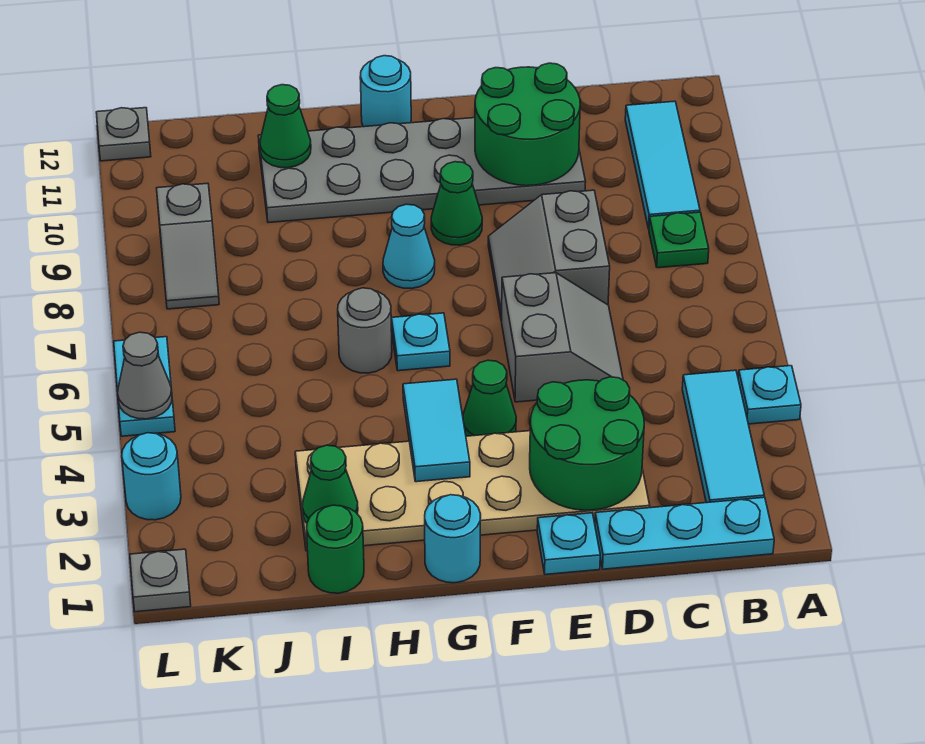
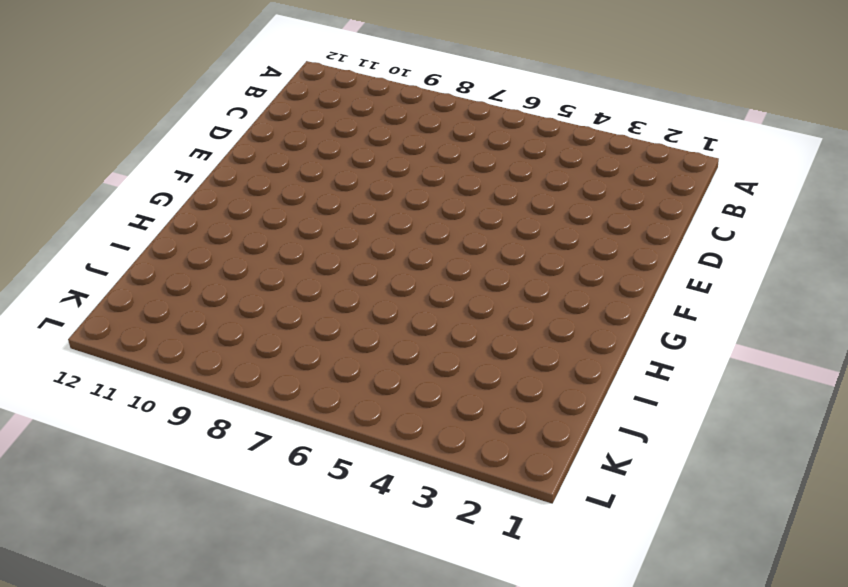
none -> cyan 1x1 plate [738,366,801,424]
none -> cyan 1x3 plate [595,497,774,569]
none -> cyan 1x3 tile [682,370,764,503]

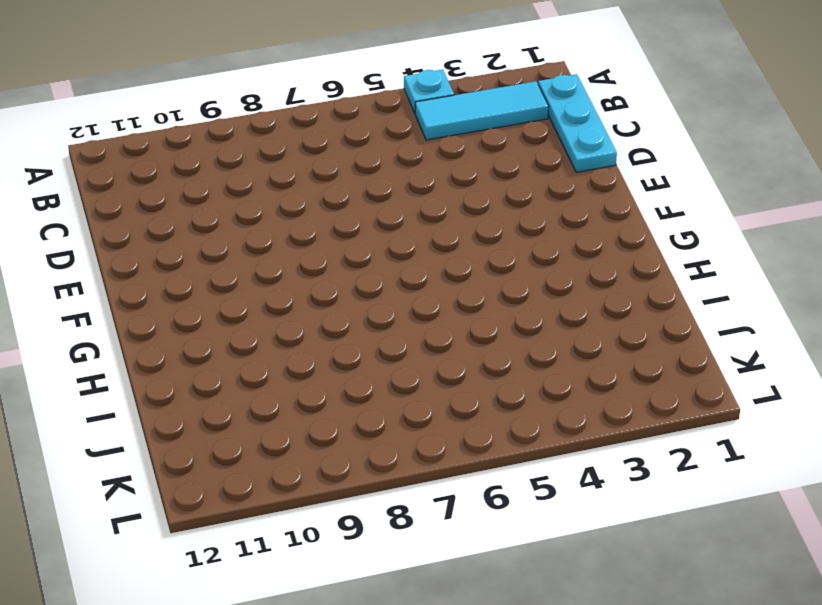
none -> green 1x1 plate [649,212,709,268]
none -> cyan 1x3 tile [625,101,700,229]
none -> tan 2x6 plate [295,431,650,551]

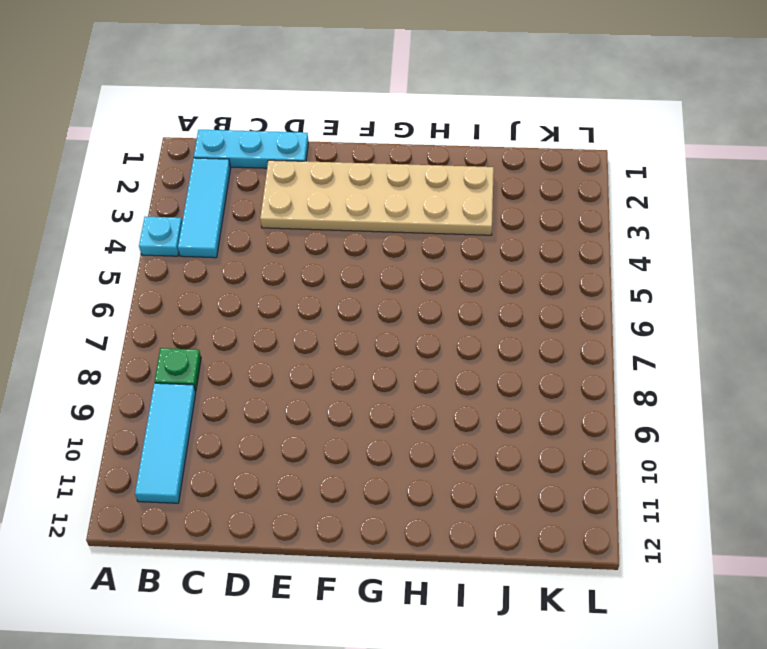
none -> grey 2x2 slope [501,273,623,402]
none -> grey 2x2 slope [488,190,610,321]
none -> grey 2x6 plate [258,118,585,223]

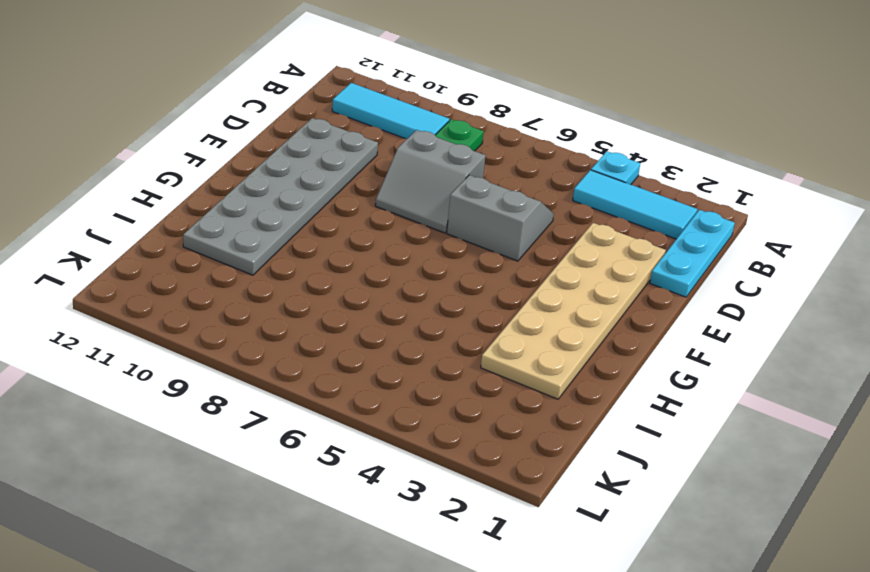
none -> cyan 1x1 plate [537,513,600,575]
none -> green 1x1 cone [463,360,516,436]
none -> green 1x1 cone [431,162,482,245]

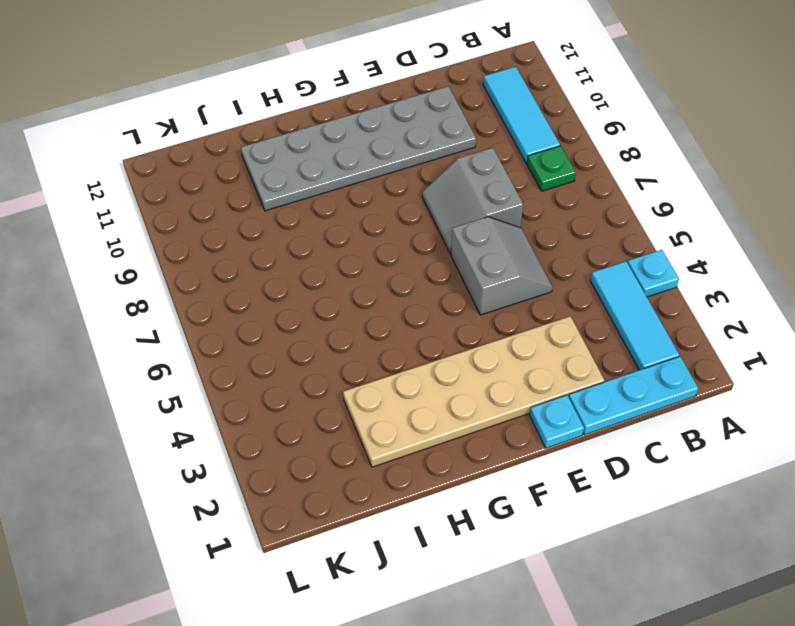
none -> green 1x1 cone [463,360,516,436]
none -> green 1x1 cone [431,162,482,245]
none -> cyan 1x1 round brick [425,495,481,583]

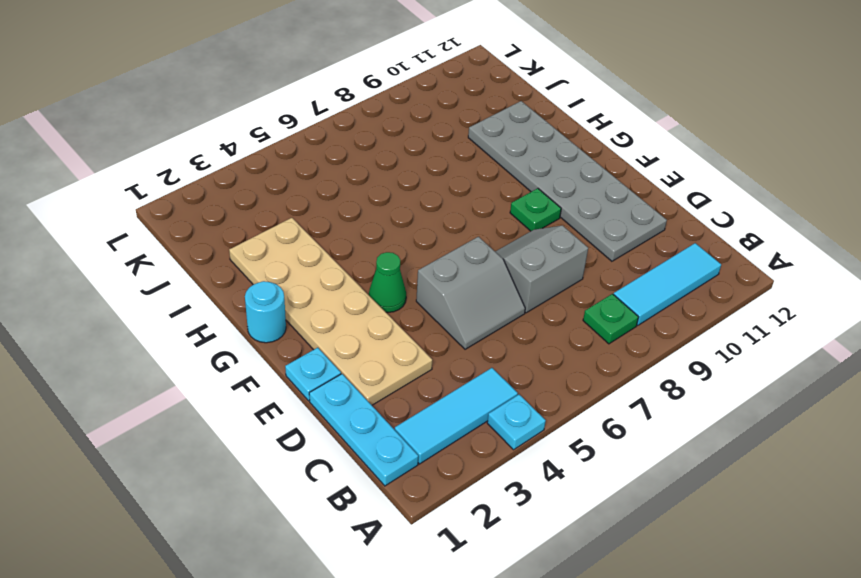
green 1x1 plate [510,188,561,231] -> green 1x1 cone [431,162,482,245]
none -> cyan 1x1 plate [392,313,450,371]
none -> cyan 1x1 cone [383,204,435,288]
none -> cyan 1x1 round brick [360,56,411,127]

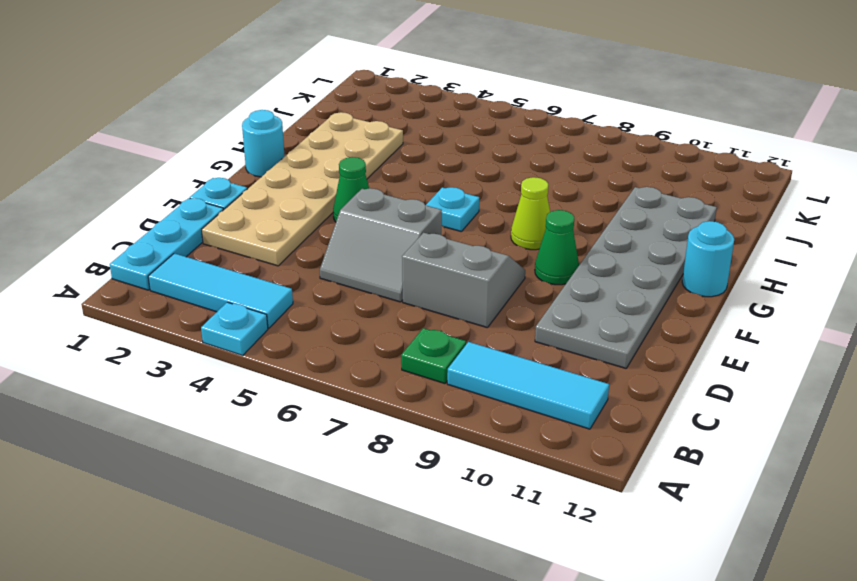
lime 1x1 cone [511,177,550,250] -> cyan 1x1 cone [383,204,435,288]
none -> grey 1x1 round brick [338,288,392,373]
none -> green 1x1 round brick [307,505,364,593]
none -> grey 1x2 slope [157,183,219,309]

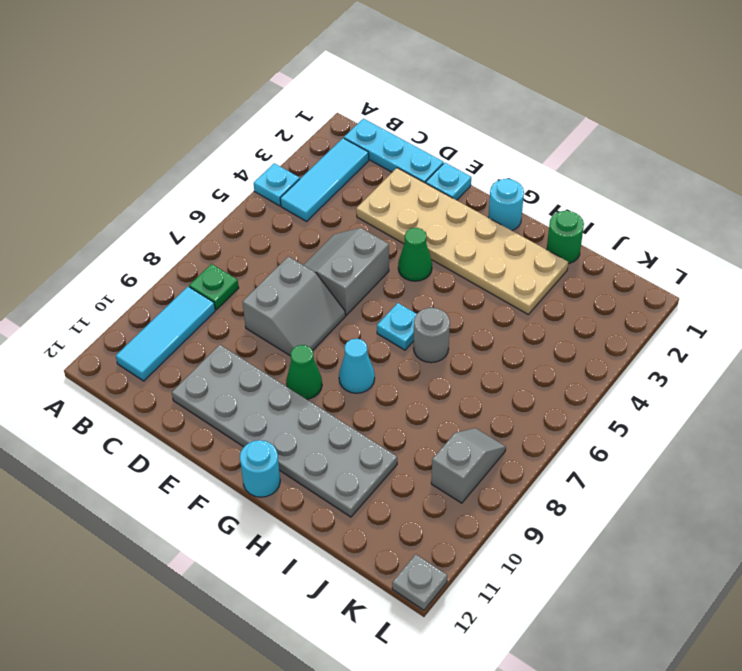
none -> grey 1x1 plate [130,549,191,612]
none -> cyan 1x1 round brick [122,433,181,520]
none -> cyan 1x2 plate [114,337,175,436]

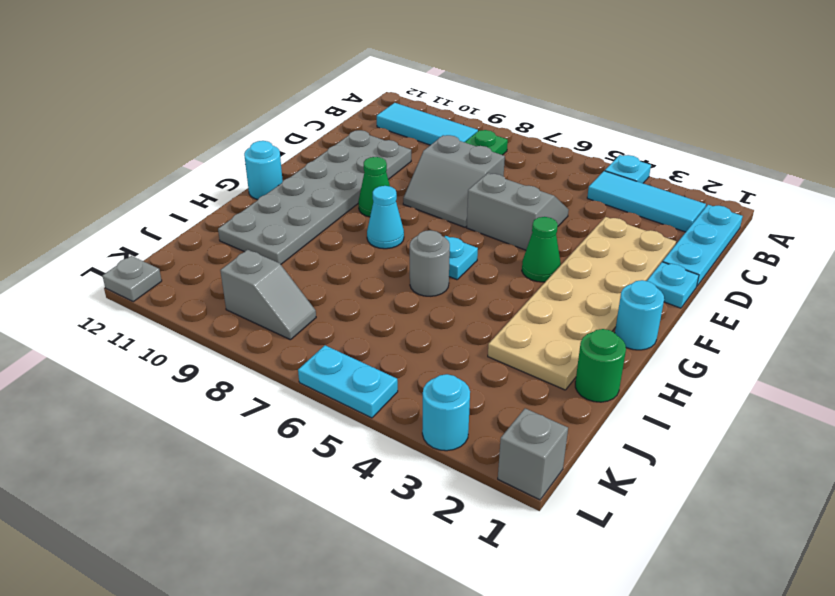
grey 1x1 brick [498,408,568,500] -> grey 1x1 plate [130,549,191,612]
none -> green 2x2 round brick [530,377,644,510]
none -> green 2x2 round brick [475,63,580,186]
none -> cyan 1x2 tile [403,379,470,482]

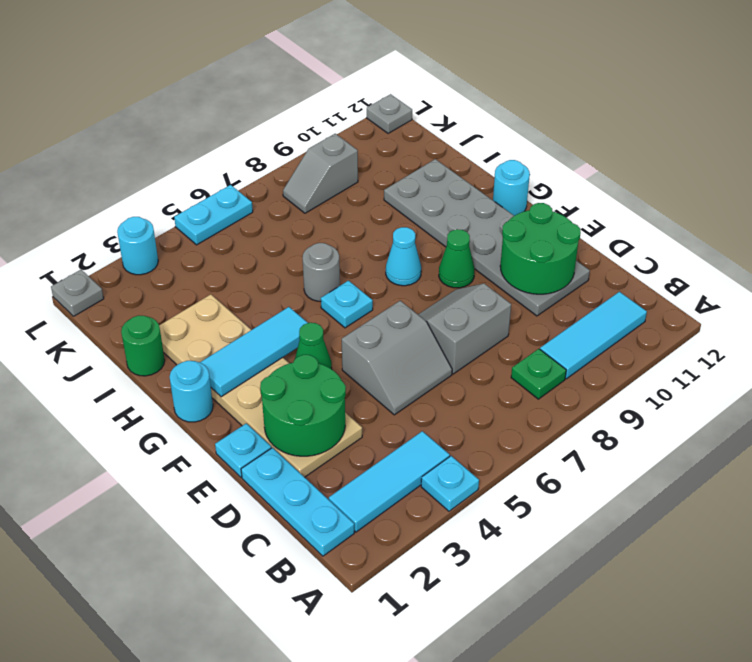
cyan 1x3 tile [200,307,308,397] -> cyan 1x2 tile [403,379,470,482]
none -> green 1x1 cone [302,445,358,523]
none -> green 1x1 cone [260,85,311,168]
none -> grey 1x1 cone [118,332,172,419]

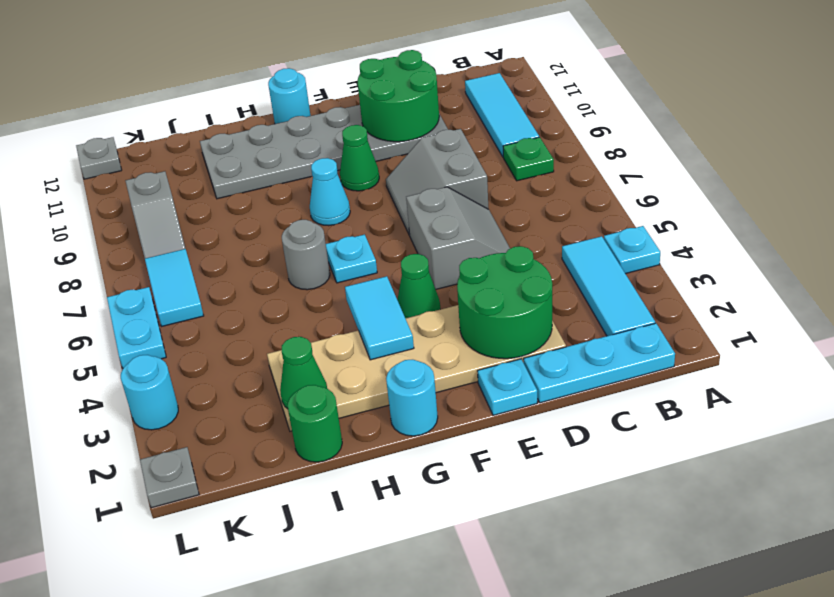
cyan 1x2 tile [145,249,204,326] -> none
none -> green 1x1 cone [260,85,311,168]
none -> grey 1x1 cone [118,332,172,419]

